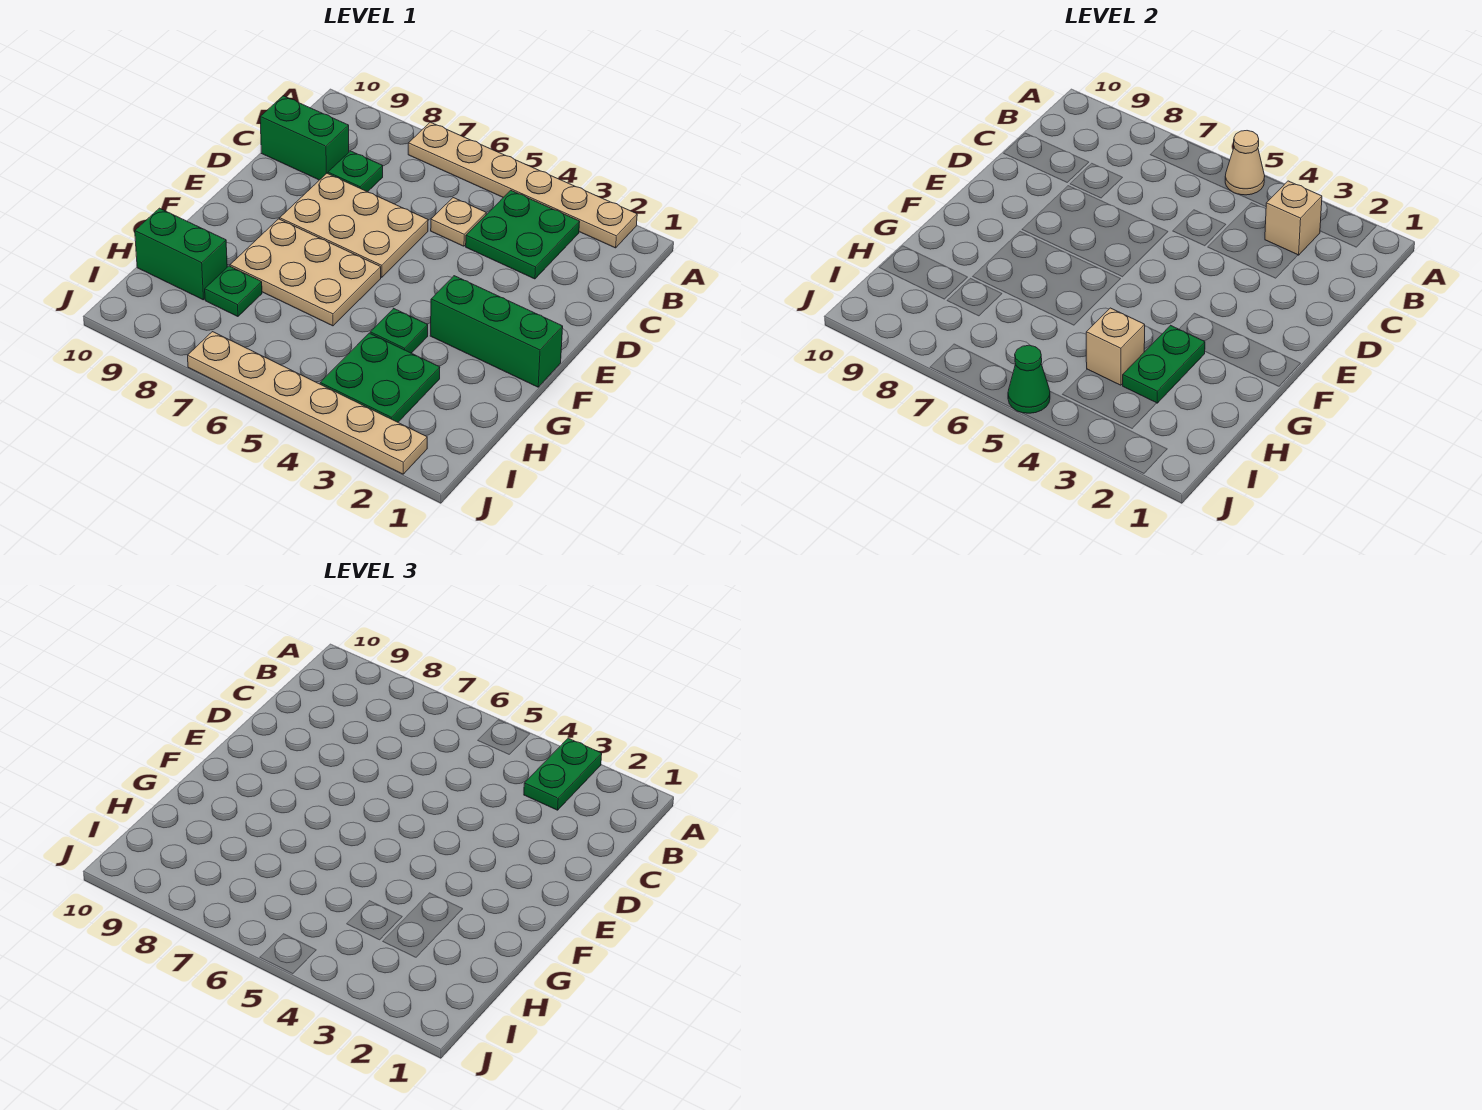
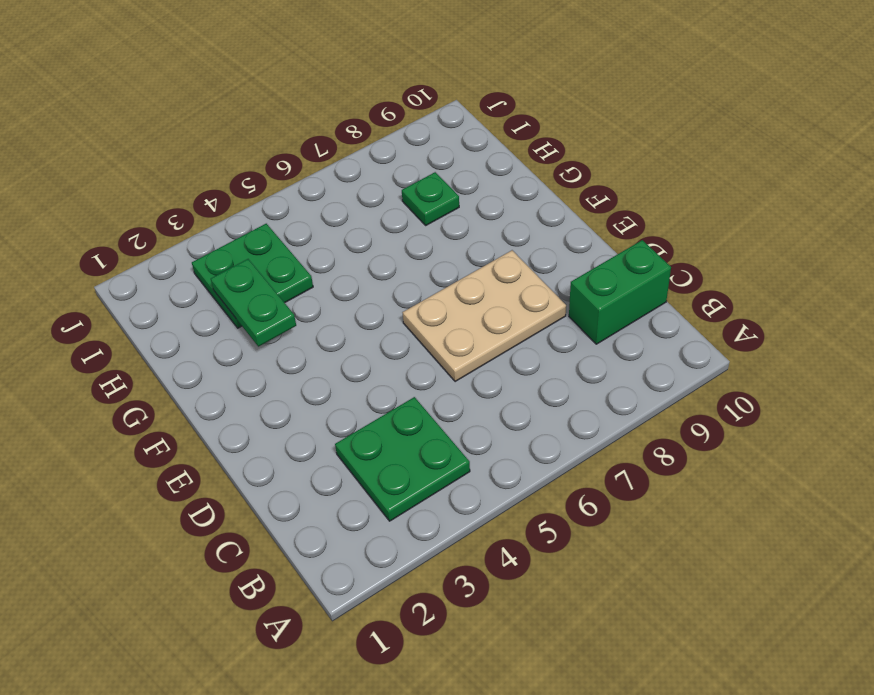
none -> tan 1x6 plate [408,122,637,248]
none -> tan 1x1 plate [431,198,486,246]
none -> green 1x1 plate [328,151,383,192]

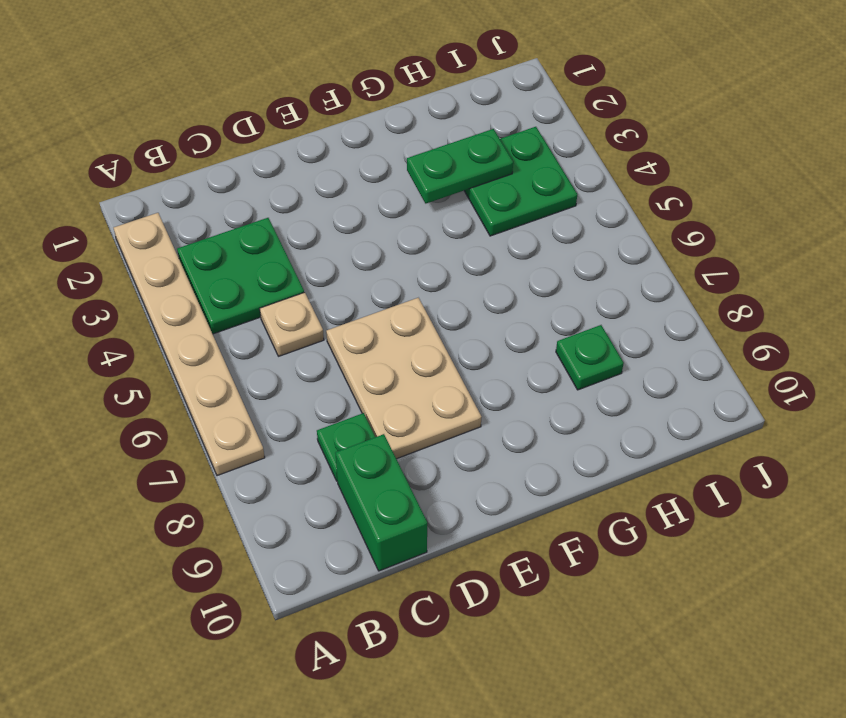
none -> green 1x3 brick [430,276,563,387]
none -> tan 2x3 plate [230,219,381,326]
none -> green 1x1 plate [370,309,428,353]

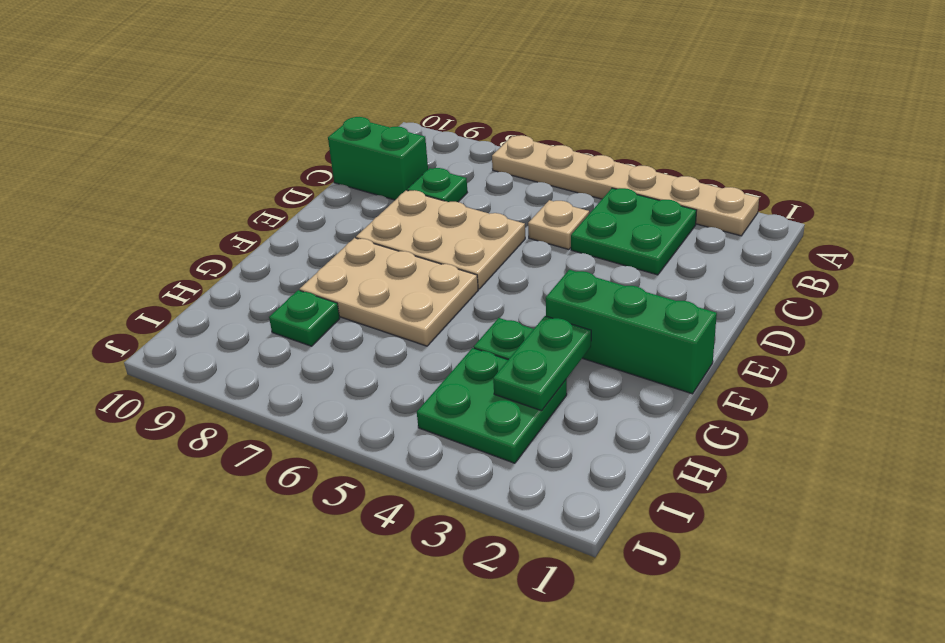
none -> green 1x2 brick [135,208,227,300]
none -> tan 1x6 plate [188,332,427,474]
none -> tan 1x1 cone [1225,131,1265,195]

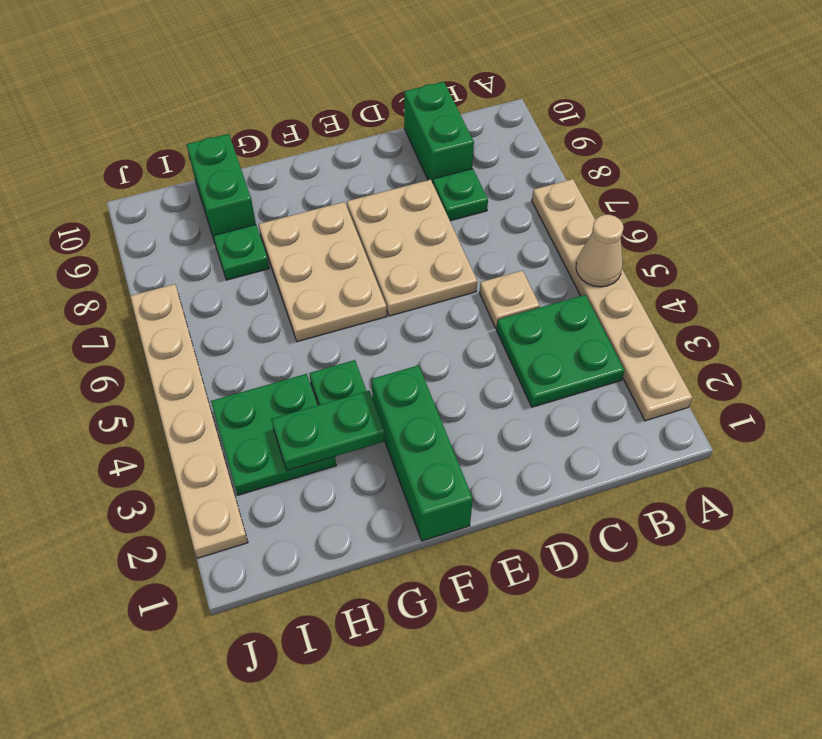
none -> tan 1x1 brick [1265,181,1322,255]
none -> tan 1x1 brick [1086,308,1145,385]
none -> green 1x1 cone [1008,345,1050,413]

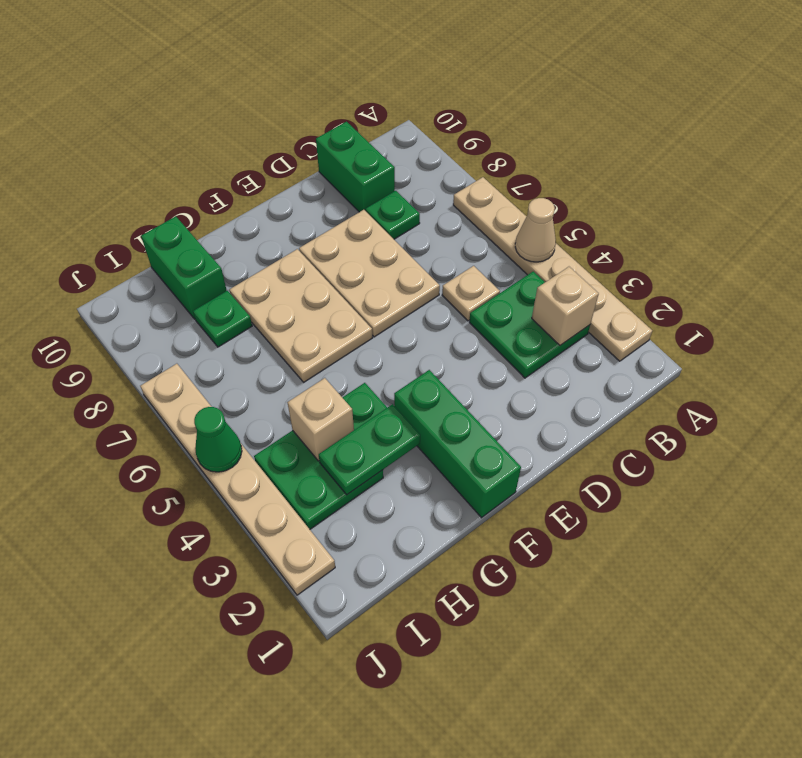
none -> green 1x2 plate [524,738,602,810]

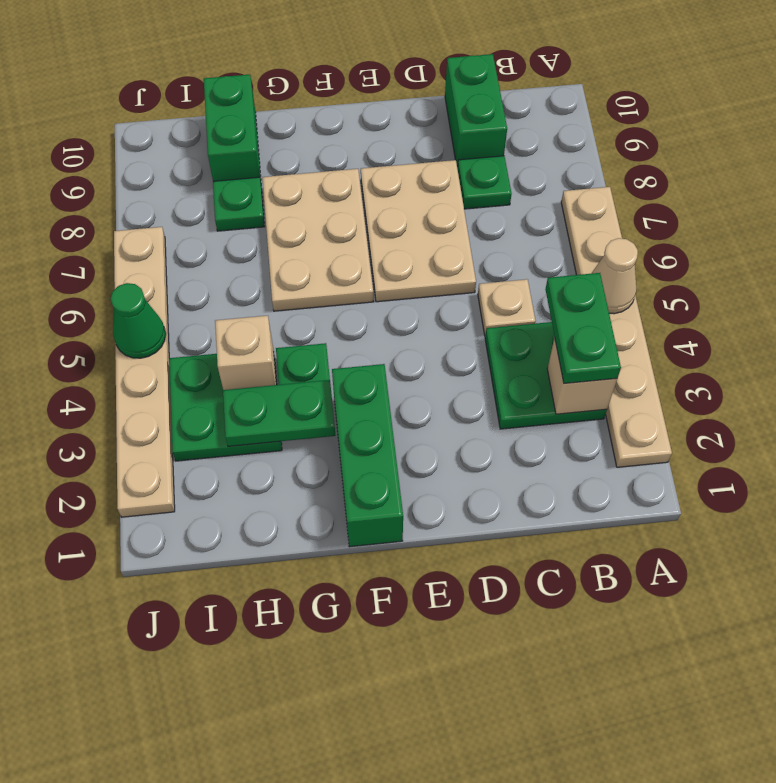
green 1x2 plate [545,273,621,383] -> green 1x2 plate turned to [524,738,602,810]

